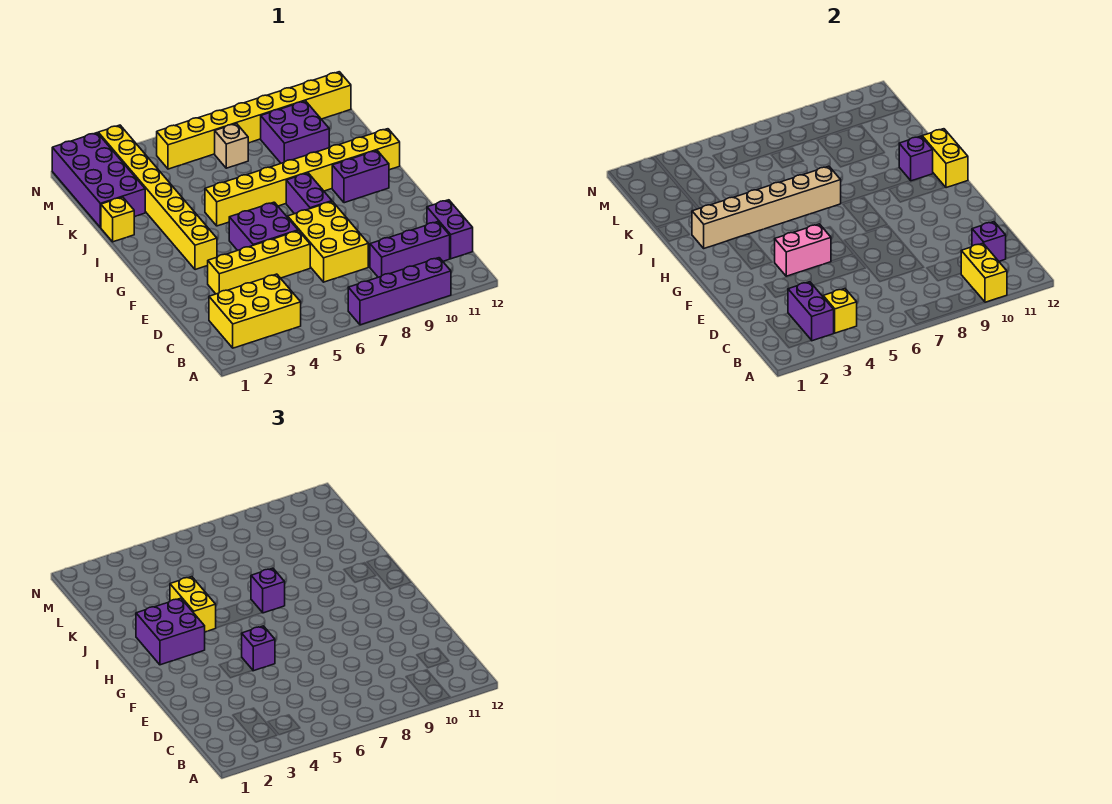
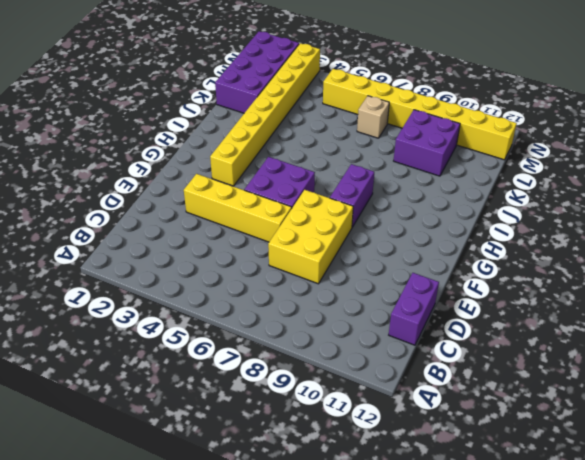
none -> purple 1x4 brick [348,258,451,325]
none -> yellow 2x3 brick [209,274,301,348]
none -> purple 1x3 brick [370,222,450,277]

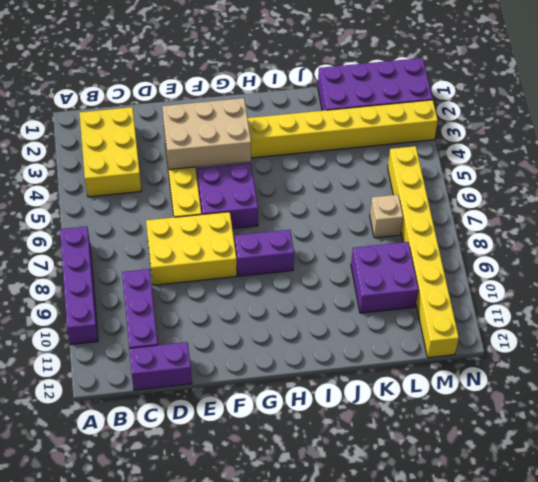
tan 2x3 brick [162,98,251,170] -> pink 1x2 brick [775,224,831,276]
none -> purple 1x2 brick [332,151,389,203]
none -> yellow 1x8 brick [205,129,400,226]
none -> yellow 1x1 brick [101,197,134,242]

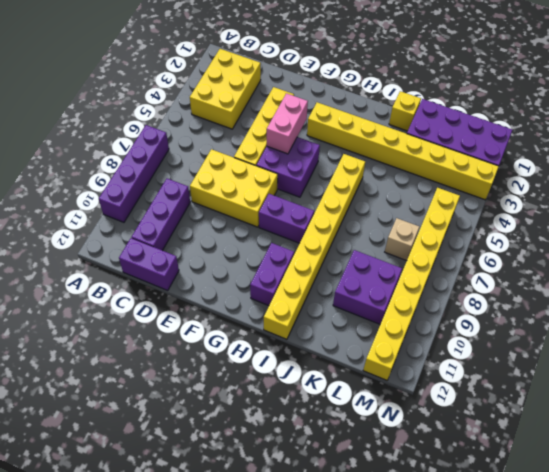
none -> yellow 1x2 brick [961,243,1007,302]
none -> purple 1x2 brick [788,282,834,341]
none -> yellow 1x1 brick [823,289,857,333]

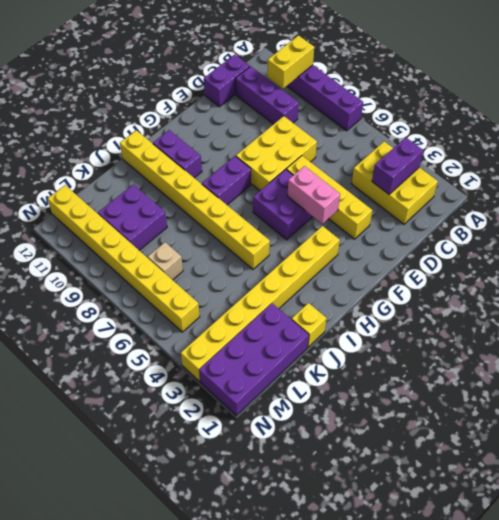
none -> yellow 1x1 brick [823,289,857,333]
none -> purple 1x1 brick [972,222,1006,261]
none -> yellow 1x2 brick [922,129,968,188]

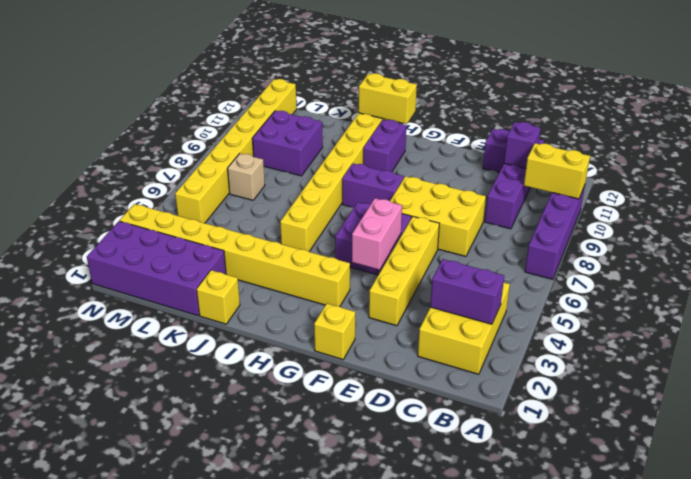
yellow 1x1 brick [314,304,355,360] -> yellow 1x1 brick moved to [823,289,857,333]
none -> tan 1x6 brick [692,166,841,248]
none -> purple 1x1 brick [899,136,933,181]
none -> purple 1x1 brick [242,626,275,671]

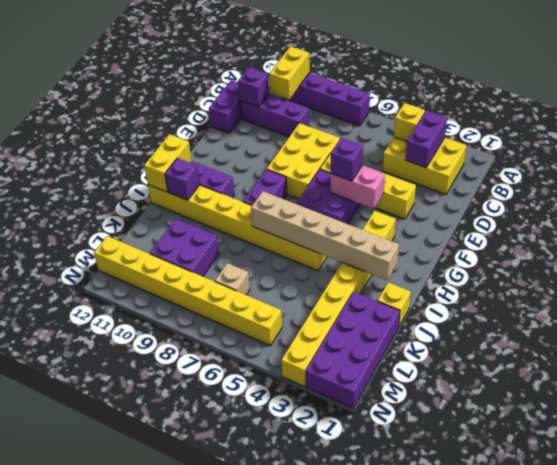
none -> purple 2x2 brick [136,598,205,665]
none -> yellow 1x2 brick [170,577,216,632]
none -> purple 1x1 brick [251,568,285,613]

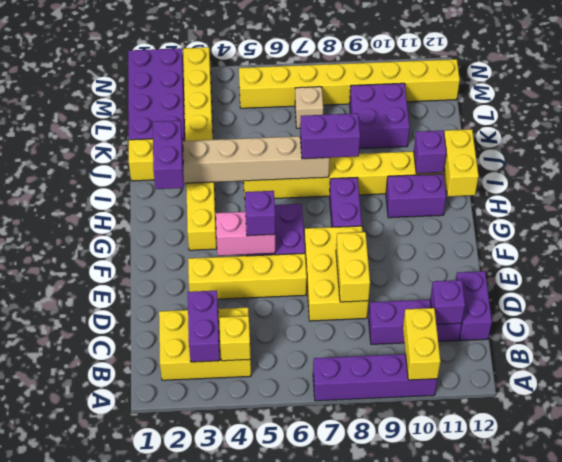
yellow 1x2 brick [336,232,370,302] -> yellow 1x2 brick moved to [170,577,216,632]
purple 1x2 brick [153,120,184,189] -> purple 2x2 brick [136,598,205,665]
purple 1x2 brick [300,113,360,159] -> purple 1x1 brick [251,568,285,613]

